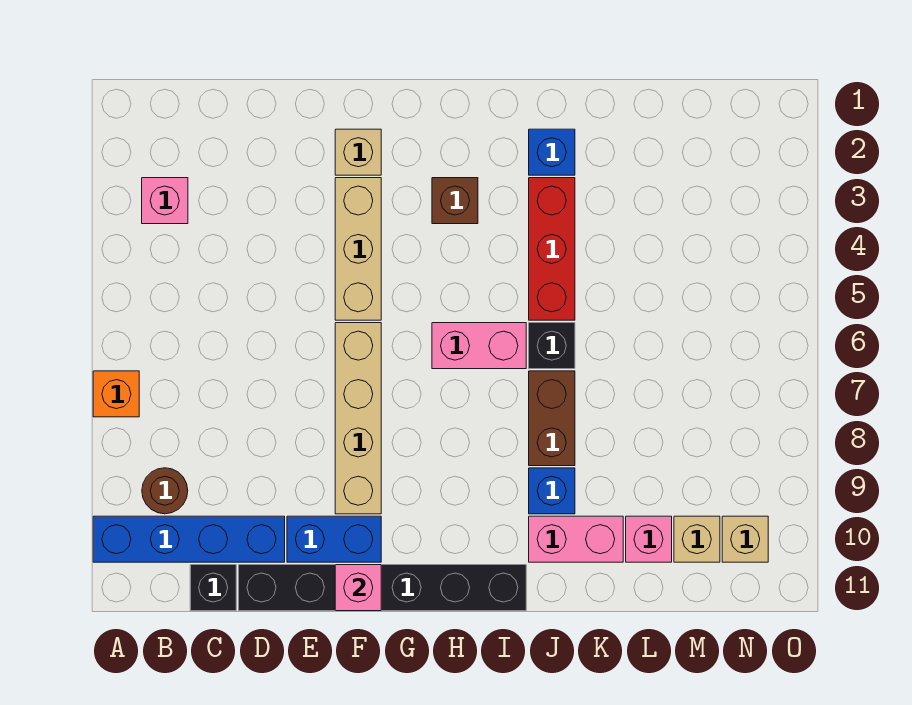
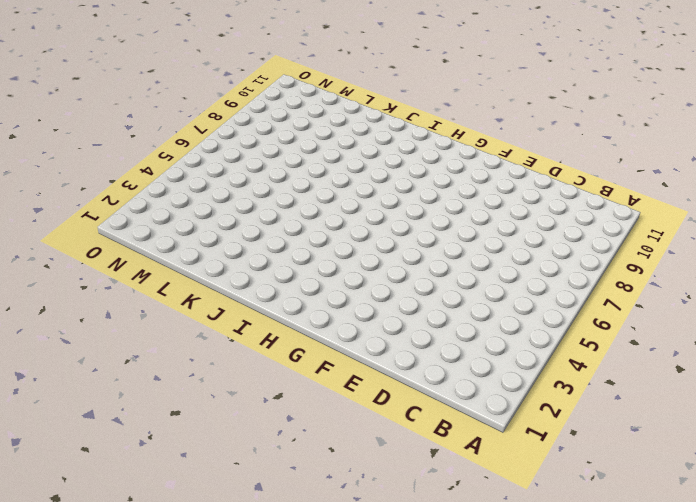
none -> orange 1x1 brick [93,371,139,417]
none -> blue 1x4 brick [93,516,285,562]
none -> pink 1x1 brick [142,178,188,224]

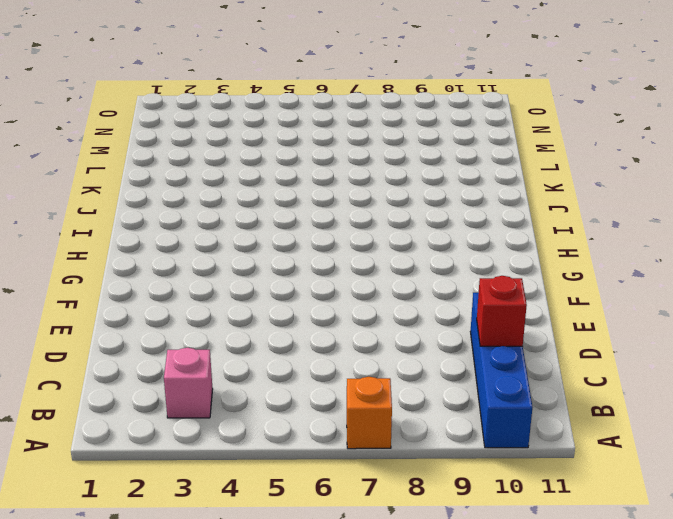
red 1x1 brick [477,276,527,346] -> none
none -> brown 1x1 round brick [142,468,188,514]
none -> black 1x1 brick [190,565,236,611]
none -> black 1x6 brick [239,565,526,611]

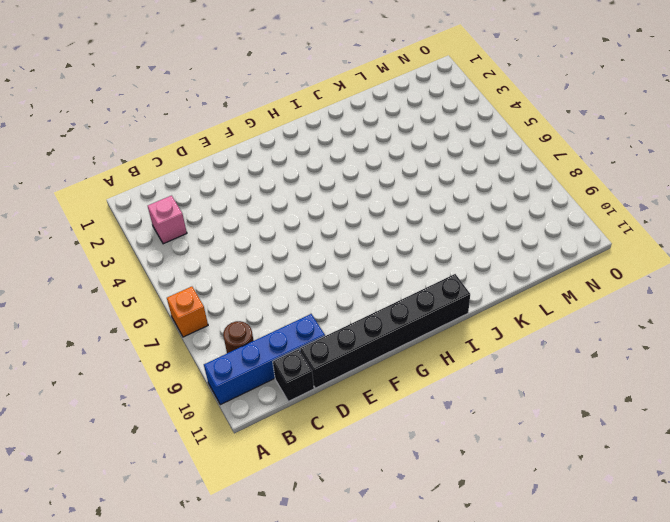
none -> blue 1x2 brick [287,516,381,562]
none -> tan 1x1 brick [335,129,381,175]
none -> tan 1x3 brick [335,178,381,320]

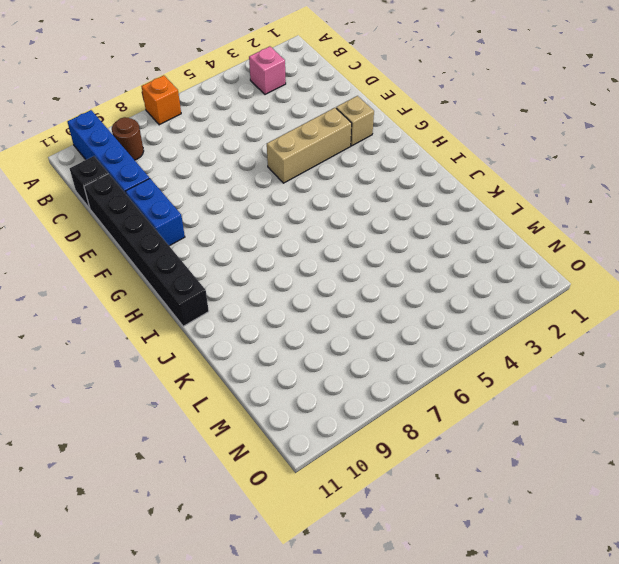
none -> tan 1x4 brick [335,323,381,514]
none -> brown 1x1 brick [432,178,478,224]
none -> pink 1x2 brick [432,323,526,369]

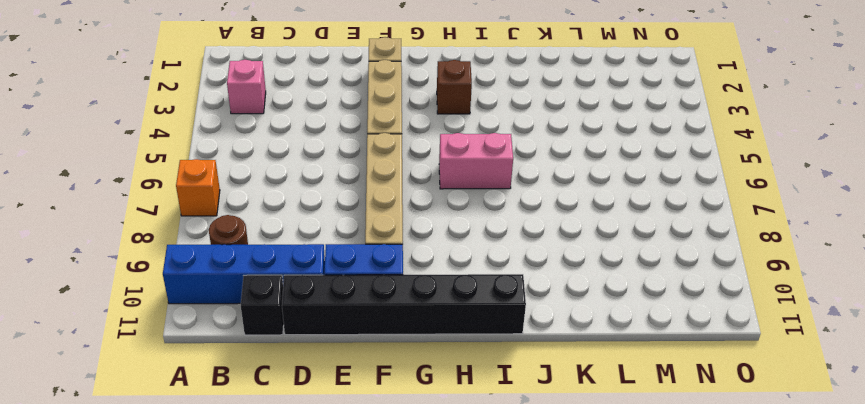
none -> blue 1x1 brick [529,129,575,175]
none -> red 1x3 brick [529,178,575,320]
none -> black 1x1 brick [529,323,575,369]

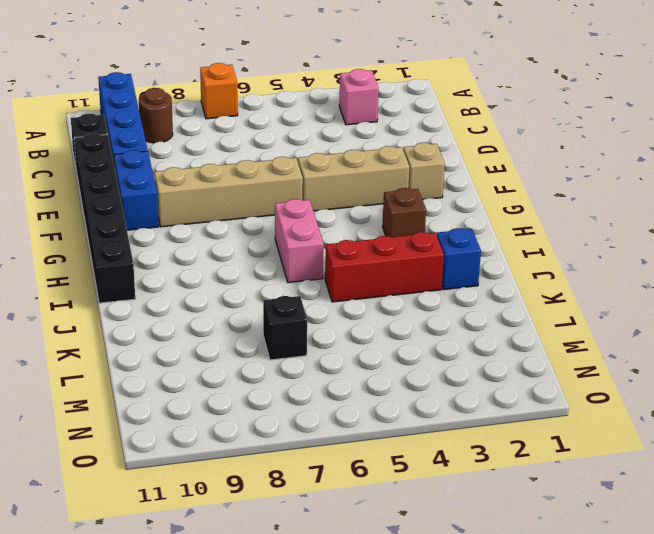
black 1x1 brick [263,296,307,360] -> black 1x1 brick moved to [529,323,575,369]
none -> brown 1x2 brick [529,371,575,466]
none -> blue 1x1 brick [529,468,575,514]
none -> pink 1x2 brick [529,516,623,562]

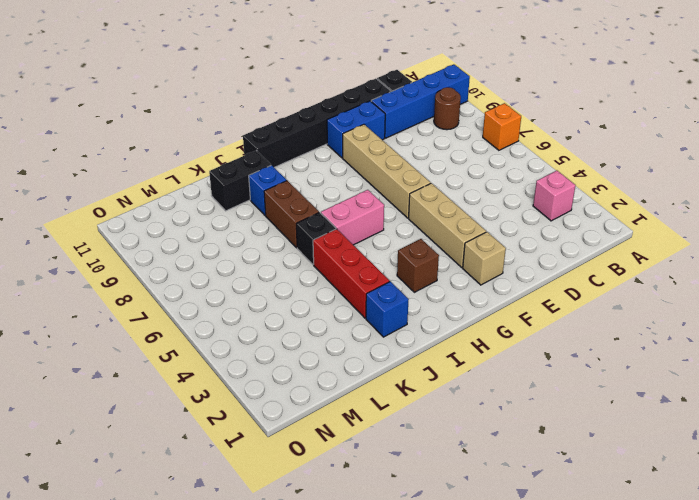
black 1x2 brick [209,150,271,211] -> pink 1x2 brick [529,516,623,562]
none -> pink 1x1 brick [626,516,672,562]
none -> tan 1x1 brick [674,516,720,562]
none -> tan 1x1 brick [722,516,768,562]

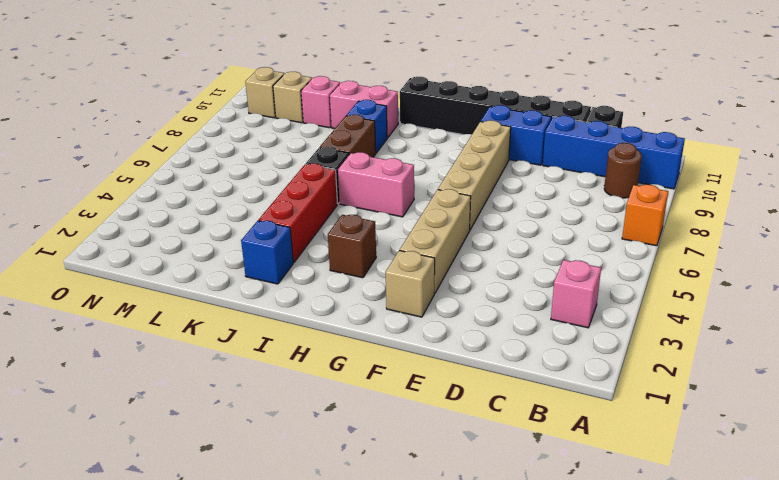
none -> pink 1x1 brick [335,565,381,611]

